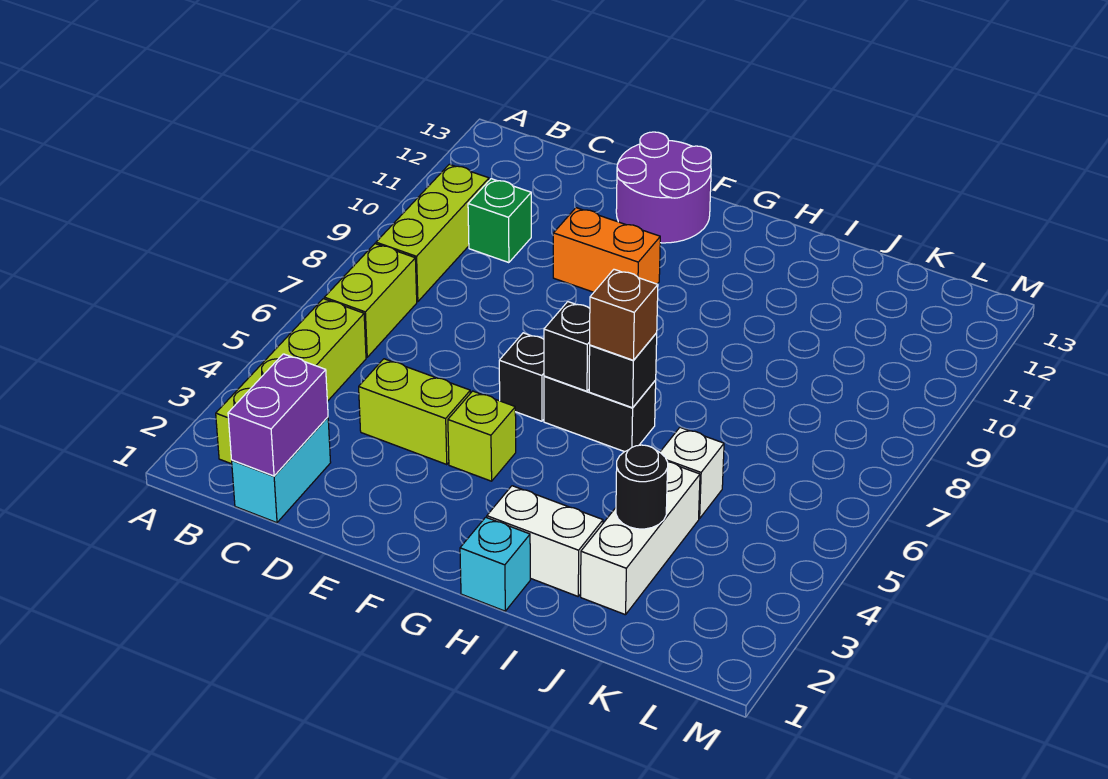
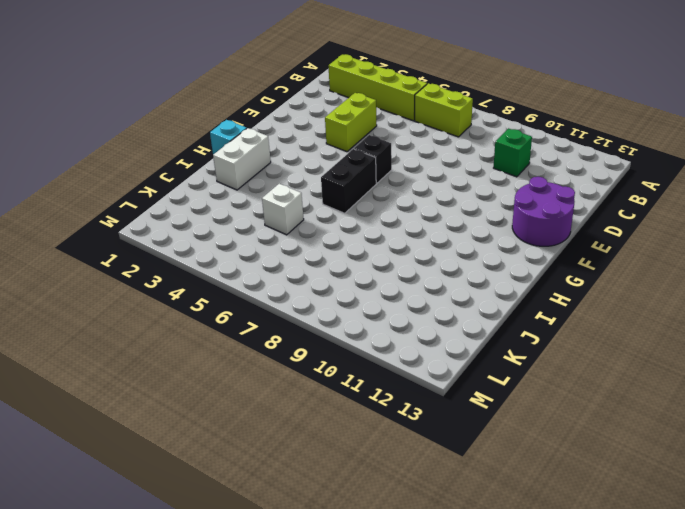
none -> lime 1x3 brick [376,164,489,302]
none -> cyan 1x2 brick [232,417,331,523]
none -> orange 1x2 brick [553,208,660,292]

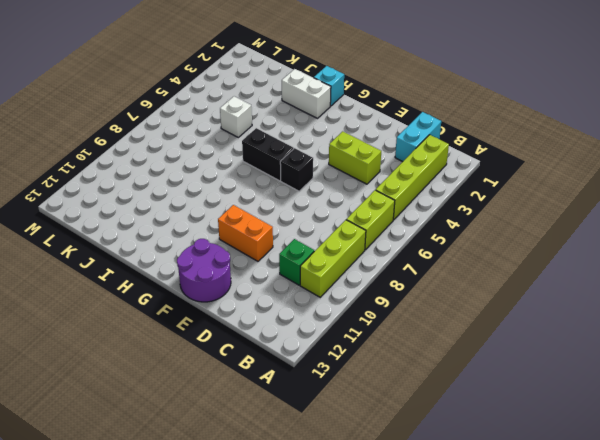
none -> lime 1x1 brick [448,391,516,481]
none -> white 1x3 brick [581,462,700,615]
none -> purple 1x2 brick [228,354,328,476]

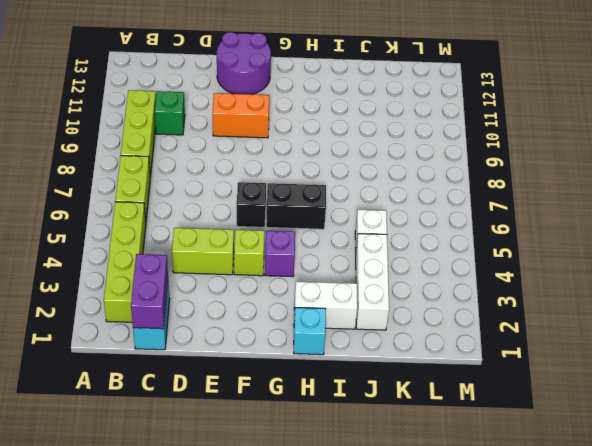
purple 1x1 brick [265,231,295,277] -> none
none -> black 1x1 brick [544,302,590,391]
none -> black 1x1 brick [589,333,657,408]
none -> black 1x1 round brick [616,445,668,529]

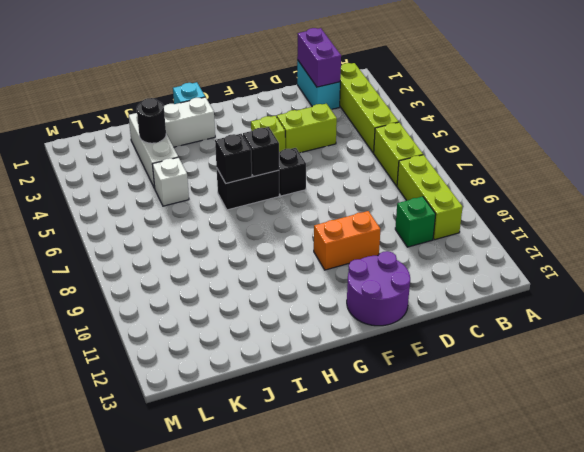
none -> brown 1x1 brick [590,269,658,360]

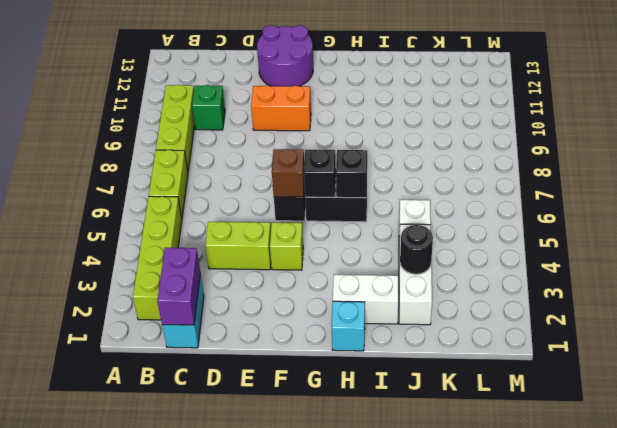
brown 1x1 brick [272,149,304,197] -> brown 1x1 brick moved to [590,269,658,360]

